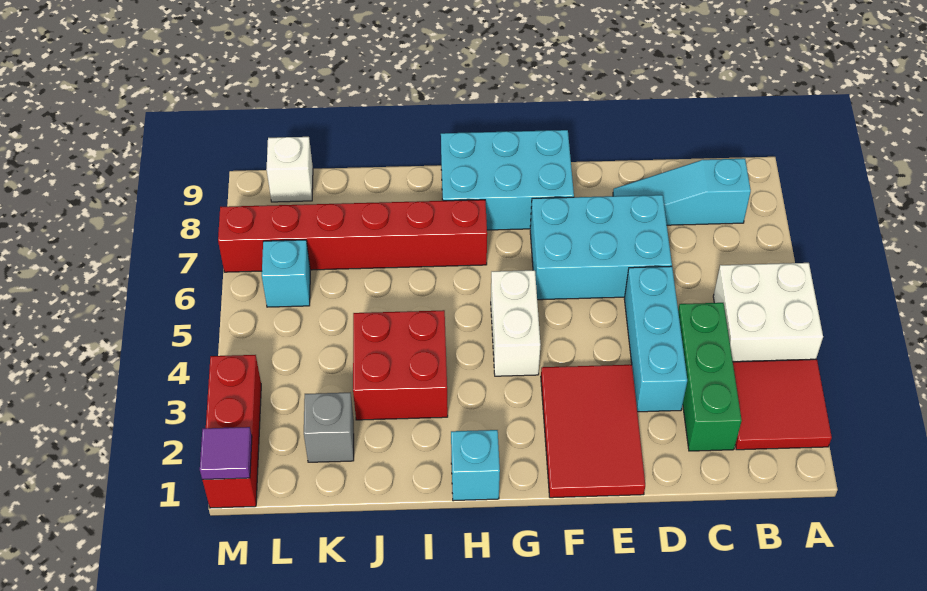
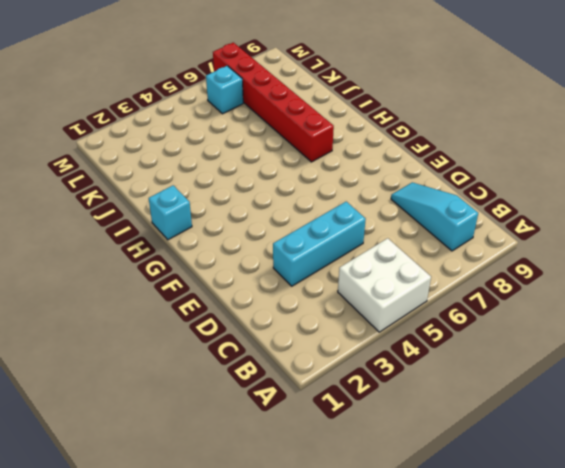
none -> red 2x2 tile [733,359,832,450]
none -> green 1x3 brick [678,303,742,451]
none -> cyan 2x3 brick [530,195,672,300]

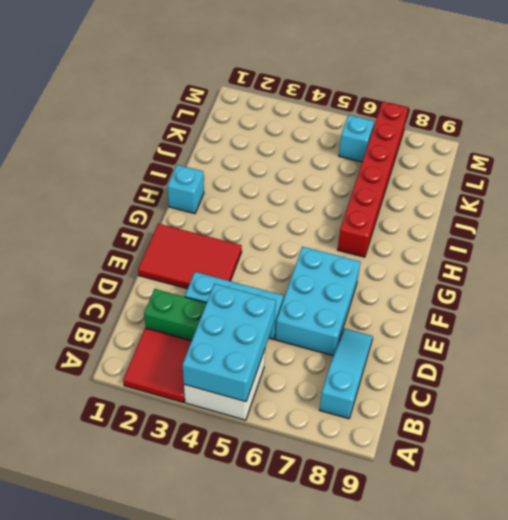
cyan 2x3 brick [183,284,276,402] -> cyan 2x3 brick moved to [441,130,574,230]
none -> white 1x2 brick [491,270,541,376]
none -> red 2x2 brick [353,310,448,420]
none -> grey 1x1 brick [304,393,354,462]

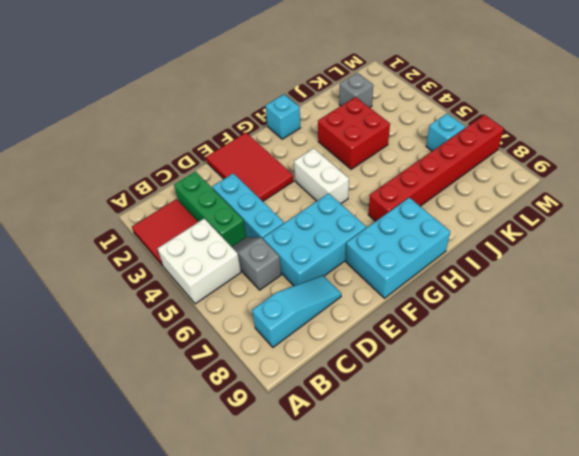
grey 1x2 slope [232,237,281,290] -> none
none -> white 1x1 brick [267,137,313,202]
none -> red 1x3 brick [202,355,261,508]
none -> purple 1x1 tile [200,427,252,480]

